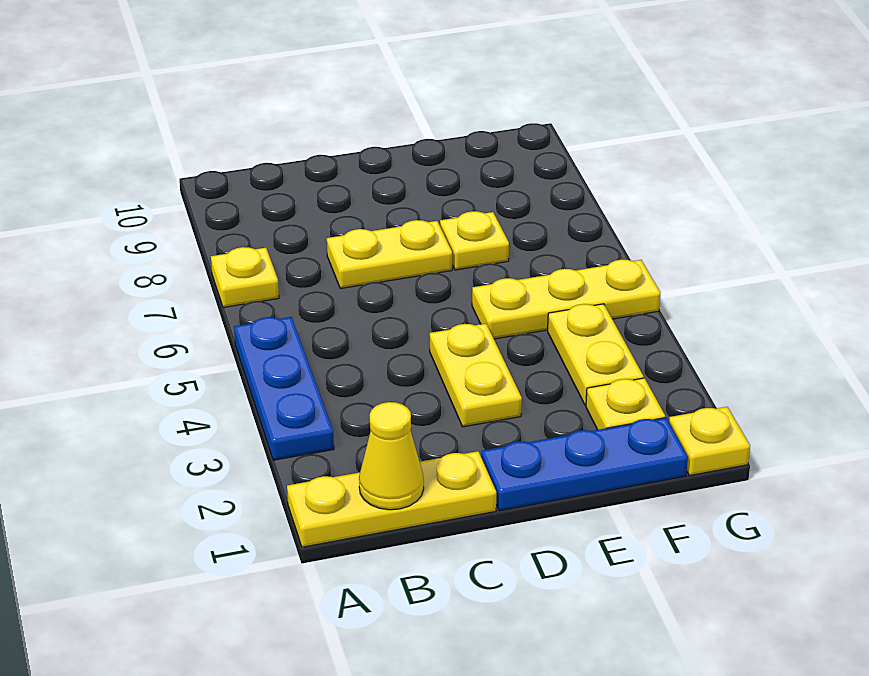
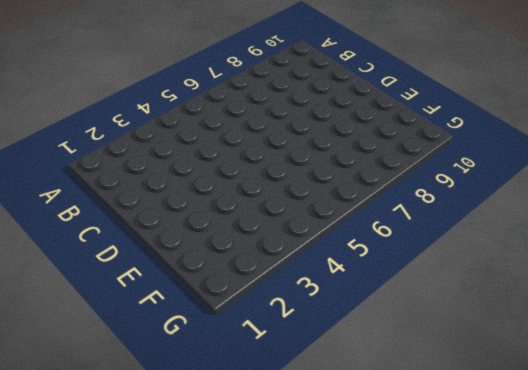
none -> yellow 1x3 plate [287,451,496,547]
none -> blue 1x3 plate [234,317,334,460]
none -> yellow 1x1 plate [211,247,279,307]

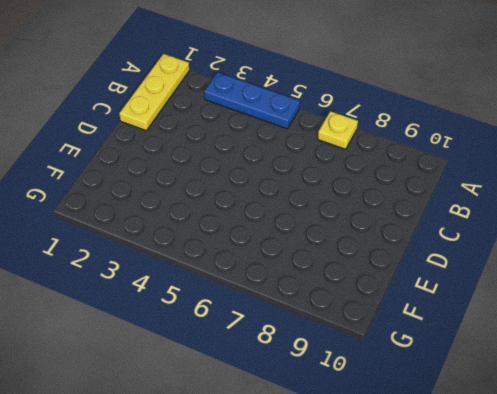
none -> yellow 1x2 plate [327,220,452,289]
none -> blue 1x3 plate [481,418,688,511]
none -> yellow 1x2 plate [430,324,522,427]

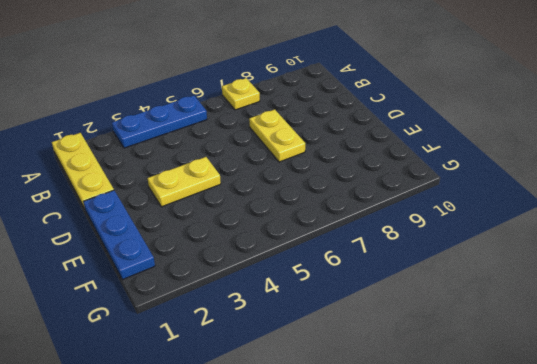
none -> yellow 1x3 plate [472,259,660,339]
none -> yellow 1x1 plate [440,211,509,270]
none -> yellow 1x1 plate [586,378,665,430]

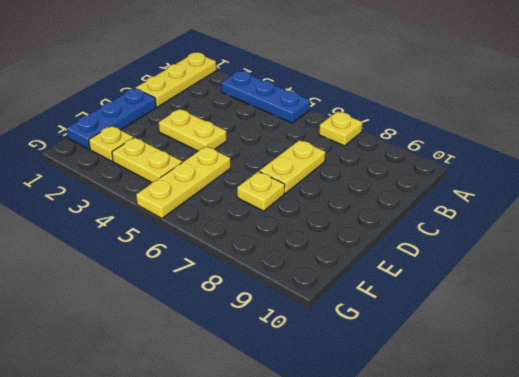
none -> yellow 1x1 plate [669,407,750,476]
none -> yellow 1x1 cone [359,402,424,510]

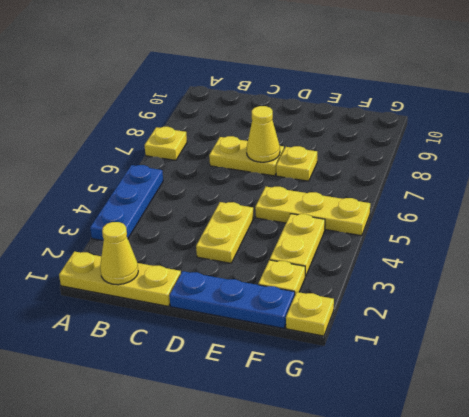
yellow 1x1 cone [246,106,280,162] -> none

